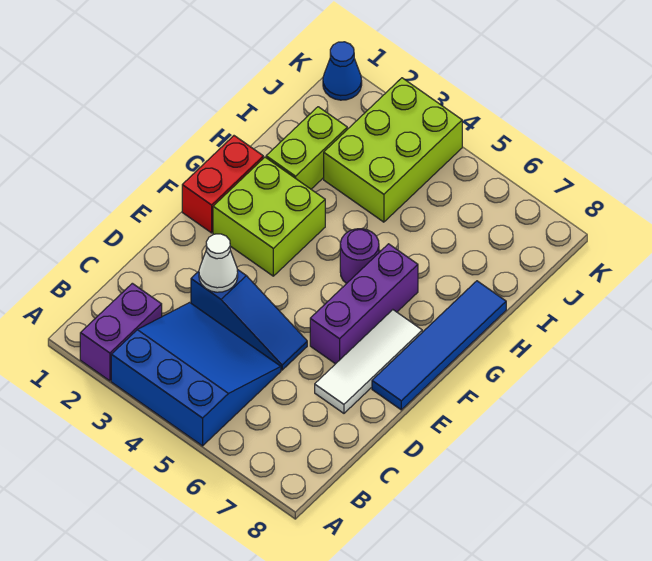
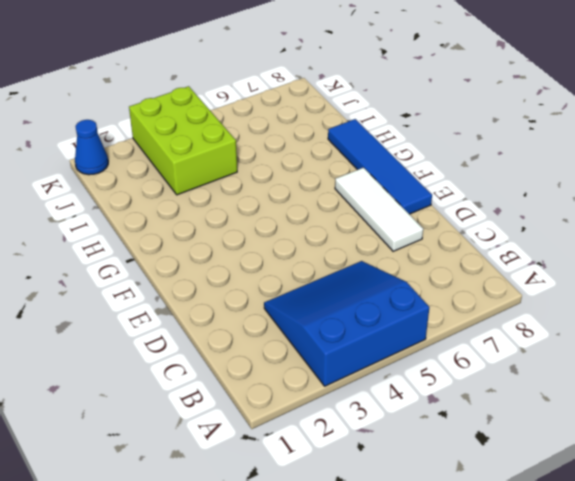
none -> purple 1x2 brick [80,283,162,381]
none -> blue 1x3 slope [191,269,307,370]
none -> purple 1x3 brick [310,244,418,364]

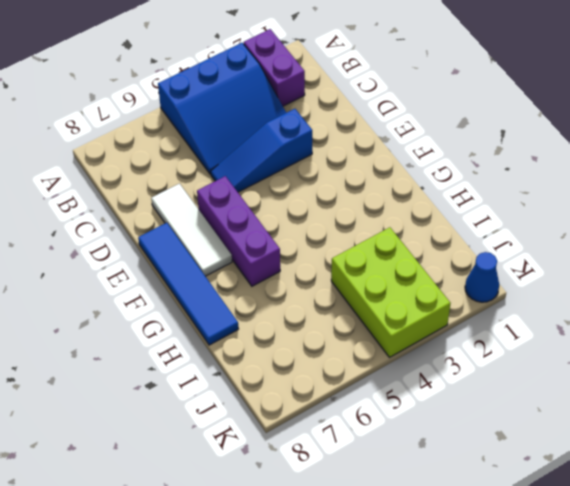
none -> red 1x2 brick [182,136,263,233]
none -> lime 2x2 brick [213,157,325,276]
none -> purple 1x1 round brick [340,229,379,284]

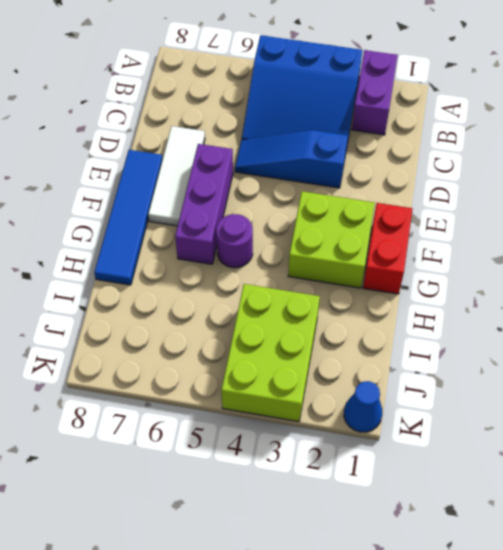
none -> lime 1x2 brick [266,107,347,189]
none -> white 1x1 cone [199,234,238,292]

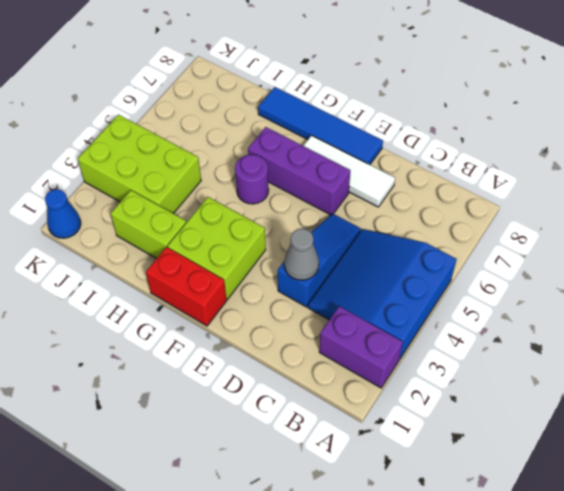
grey 1x1 cone [284,229,319,280] -> white 1x1 cone [199,234,238,292]

